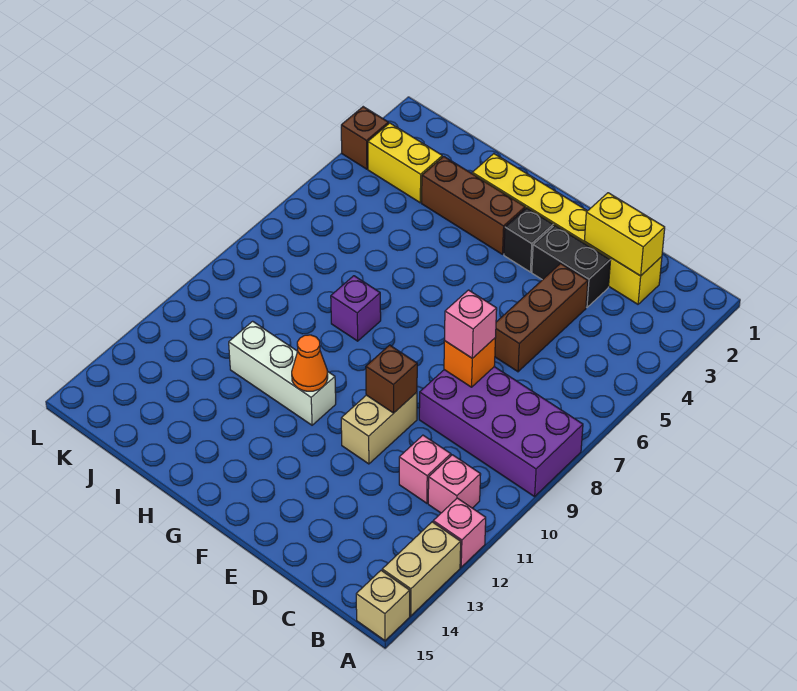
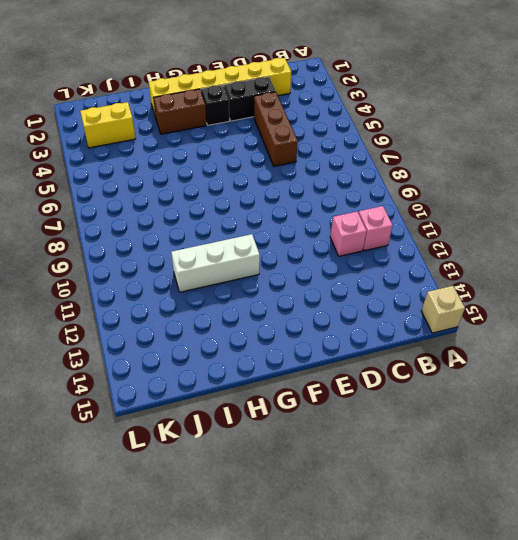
brown 1x2 brick [153,89,206,134] -> brown 1x3 brick [422,157,525,254]
none -> purple 2x4 brick [419,367,583,497]
none -> pink 1x1 brick [433,498,486,567]
none -> tan 1x2 brick [382,522,461,616]

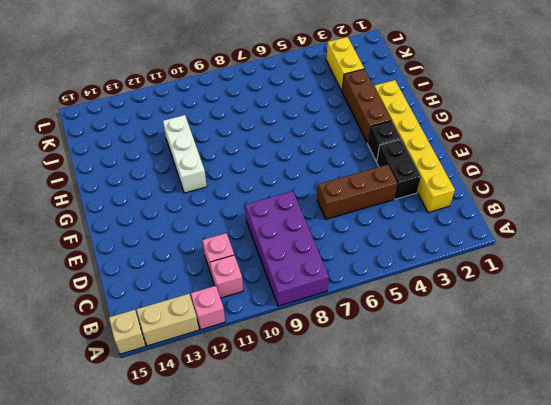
none -> tan 1x2 brick [341,392,417,464]
none -> purple 1x1 brick [331,276,381,341]
none -> brown 1x1 brick [341,107,389,169]

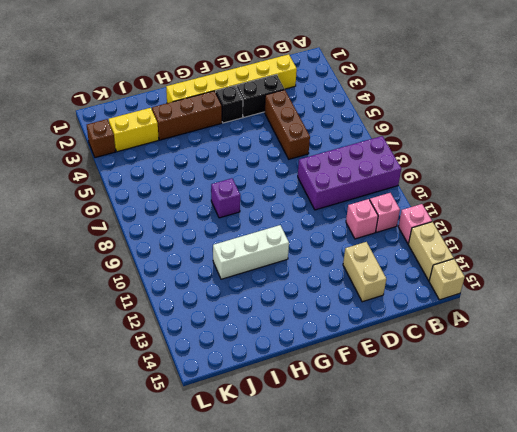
tan 1x2 brick [343,242,386,302] -> tan 1x2 brick moved to [341,392,417,464]
none -> yellow 1x2 brick [584,193,665,276]
none -> orange 1x1 brick [444,338,495,387]
none -> brown 1x1 brick [366,345,417,413]

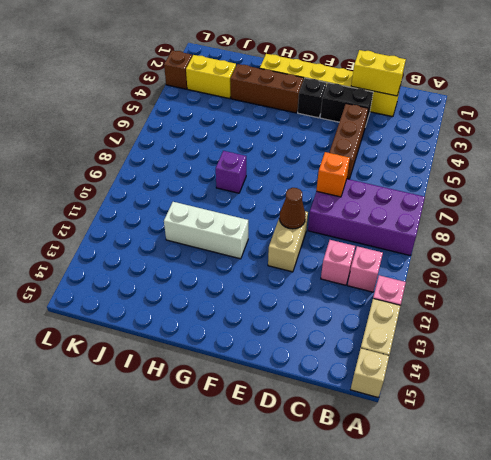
brown 1x1 cone [279,188,306,229] -> brown 1x1 brick [366,345,417,413]
none -> orange 1x1 cone [292,335,328,391]
none -> pink 1x1 brick [445,290,497,358]

